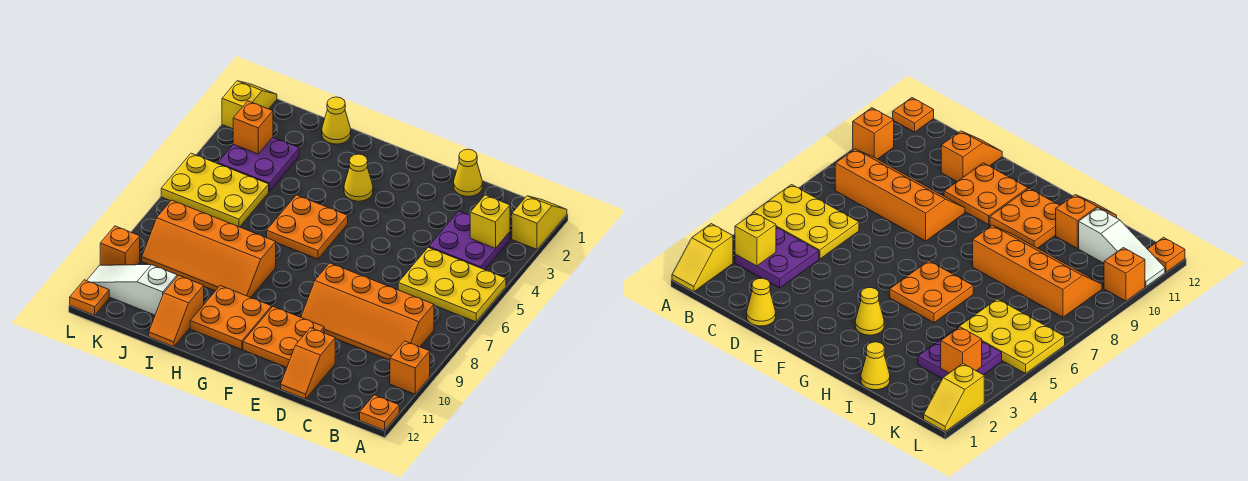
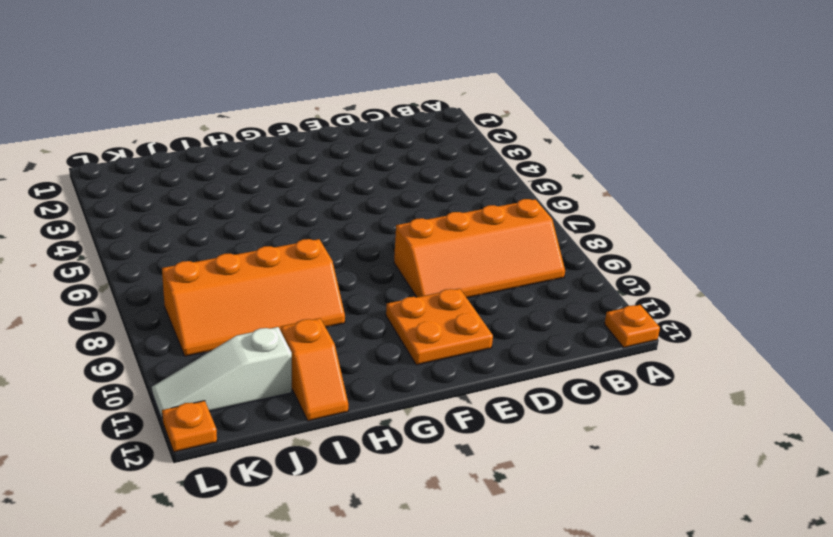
none -> yellow 1x2 slope [512,196,567,249]
none -> yellow 2x3 plate [398,247,506,322]
none -> orange 1x1 brick [390,341,430,394]

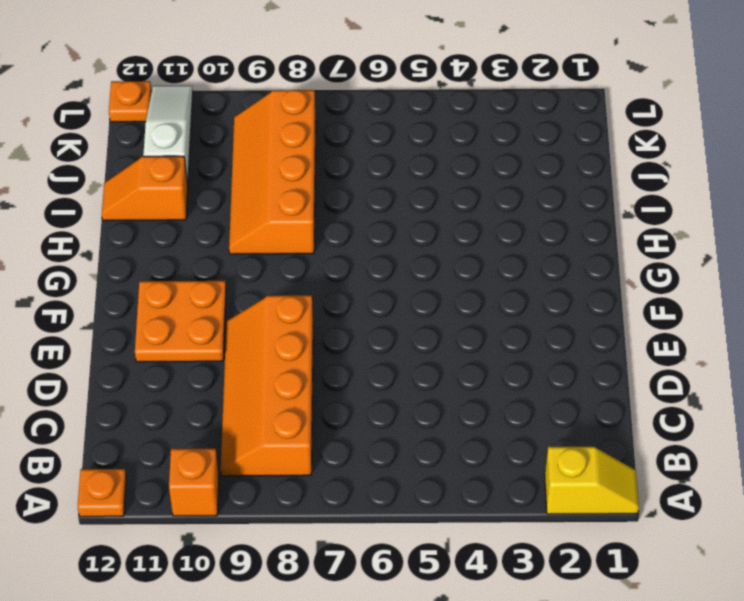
none -> yellow 2x3 plate [398,247,506,322]
none -> purple 2x2 plate [429,211,510,270]
none -> yellow 1x1 cone [454,149,482,196]

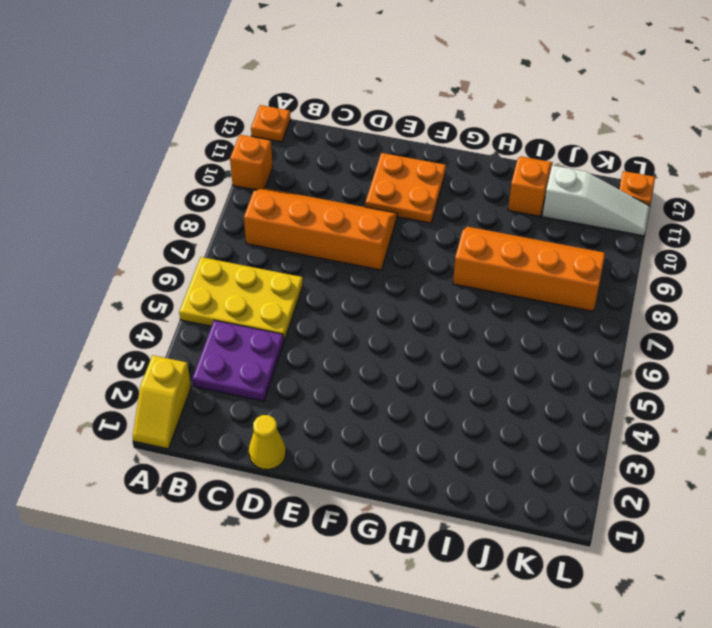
none -> orange 1x2 slope [281,328,335,399]
none -> yellow 1x1 cone [344,154,373,201]
none -> orange 2x2 plate [267,195,348,259]

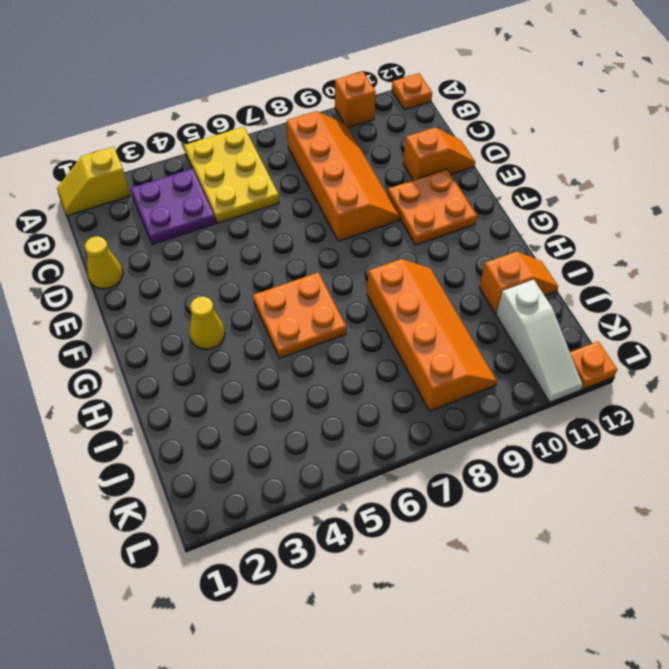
none -> orange 2x2 plate [190,286,272,350]
none -> yellow 1x1 cone [322,97,351,144]
none -> purple 2x2 plate [218,137,299,191]

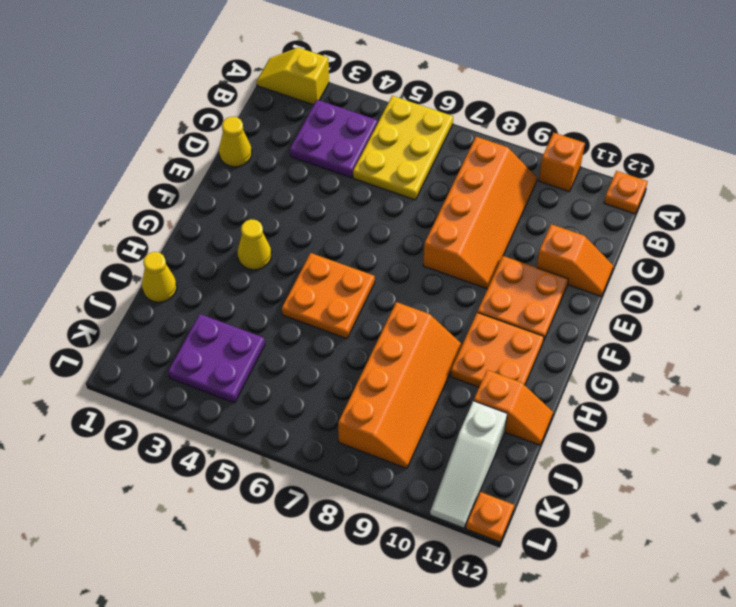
none -> yellow 2x3 plate [161,153,269,227]
none -> yellow 1x2 slope [222,81,277,129]
none -> orange 1x1 brick [100,226,140,265]

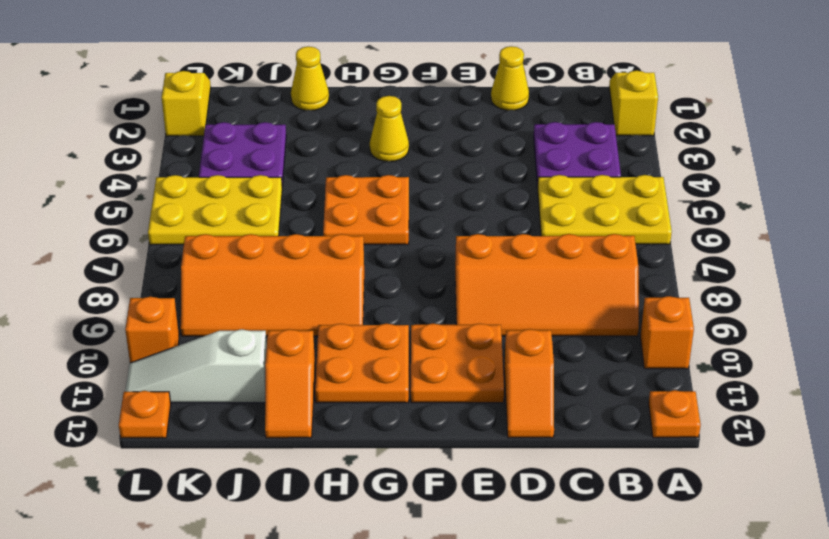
none -> yellow 1x1 brick [470,195,510,248]
none -> orange 1x1 brick [233,101,273,154]

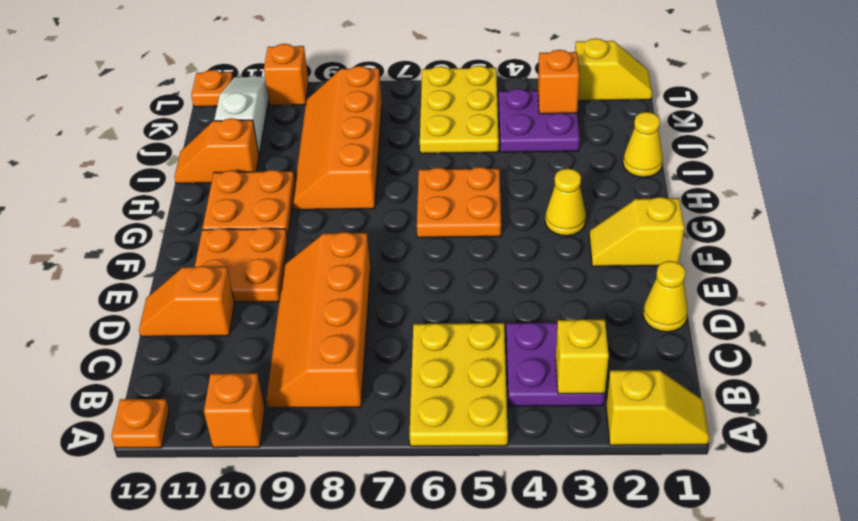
yellow 1x2 slope [589,197,684,266] -> none

